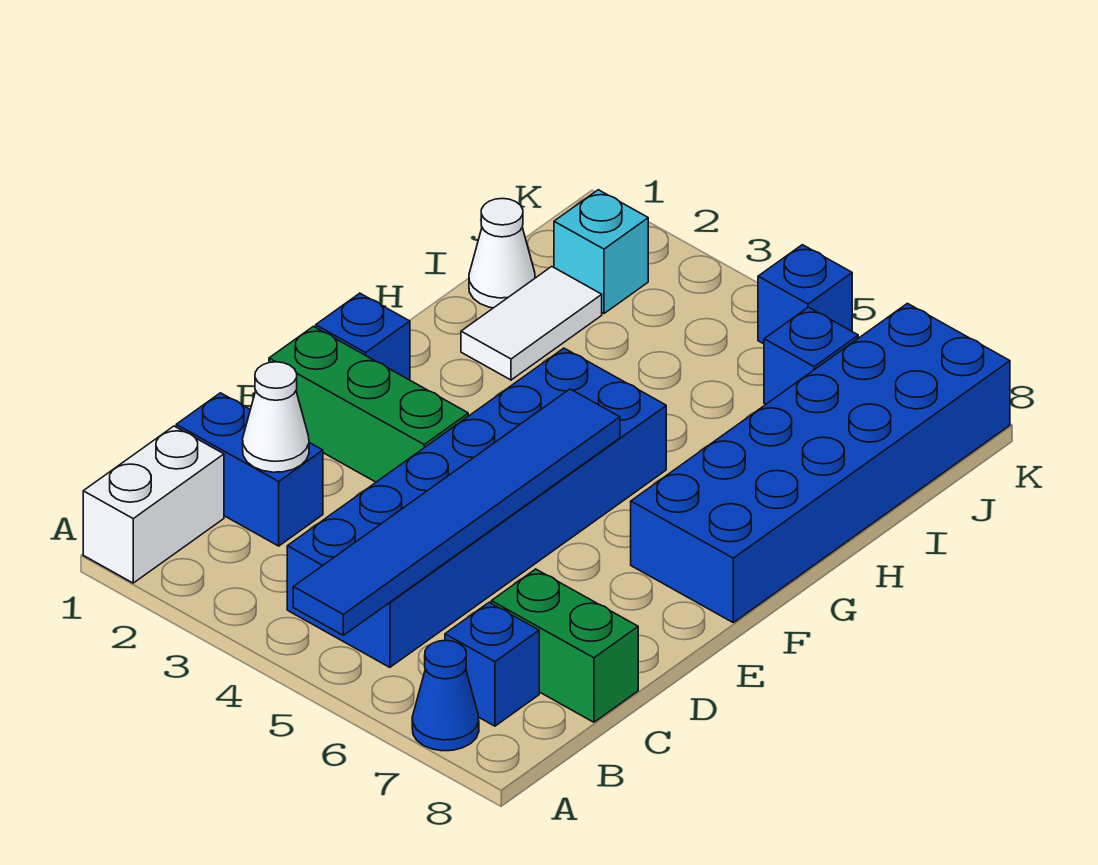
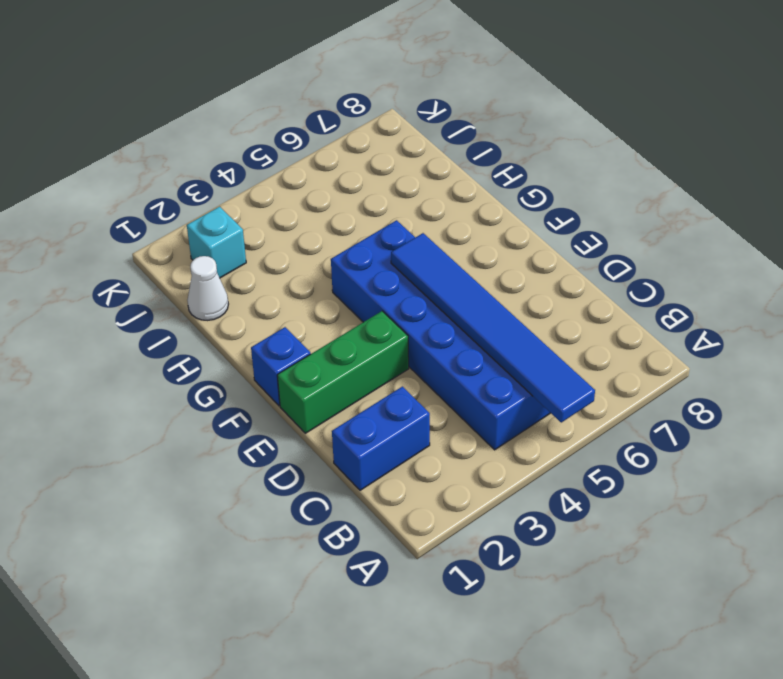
none -> white 1x2 brick [83,426,224,583]
none -> blue 1x1 cone [412,640,479,751]
none -> blue 1x1 brick [445,602,539,726]

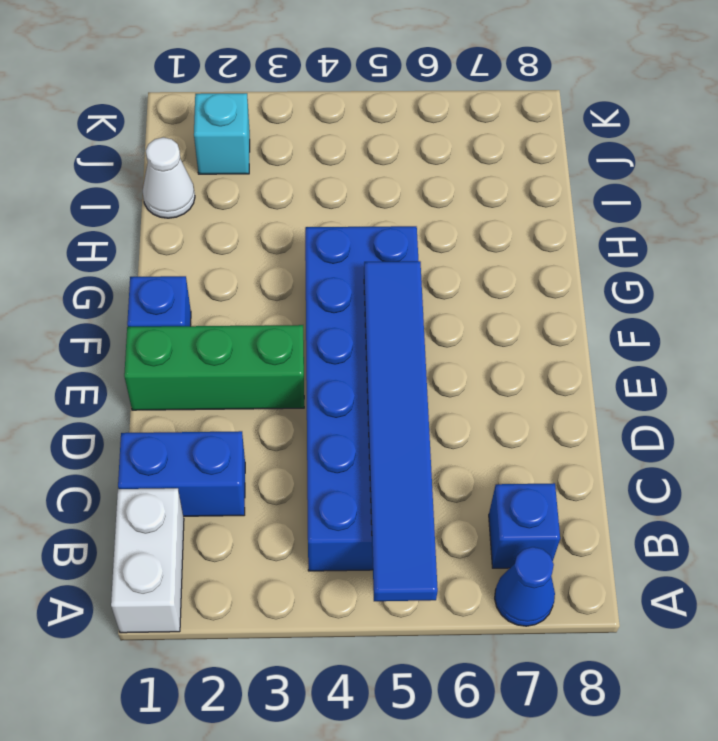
none -> green 1x2 brick [491,569,638,722]
none -> blue 2x6 brick [631,303,1010,623]
none -> white 1x2 tile [461,267,602,380]

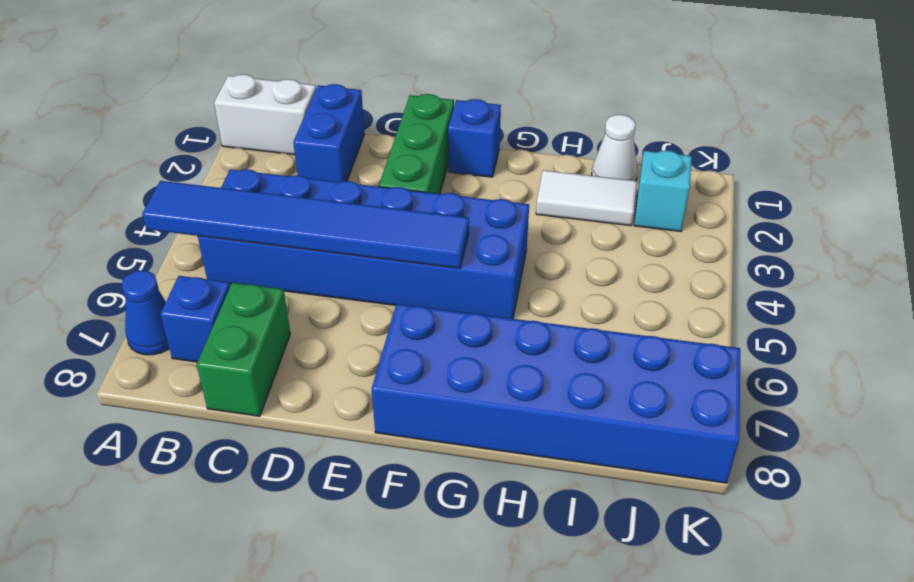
none -> blue 1x1 brick [764,307,858,404]
none -> blue 1x1 brick [758,245,852,344]
none -> white 1x1 cone [243,362,309,472]

